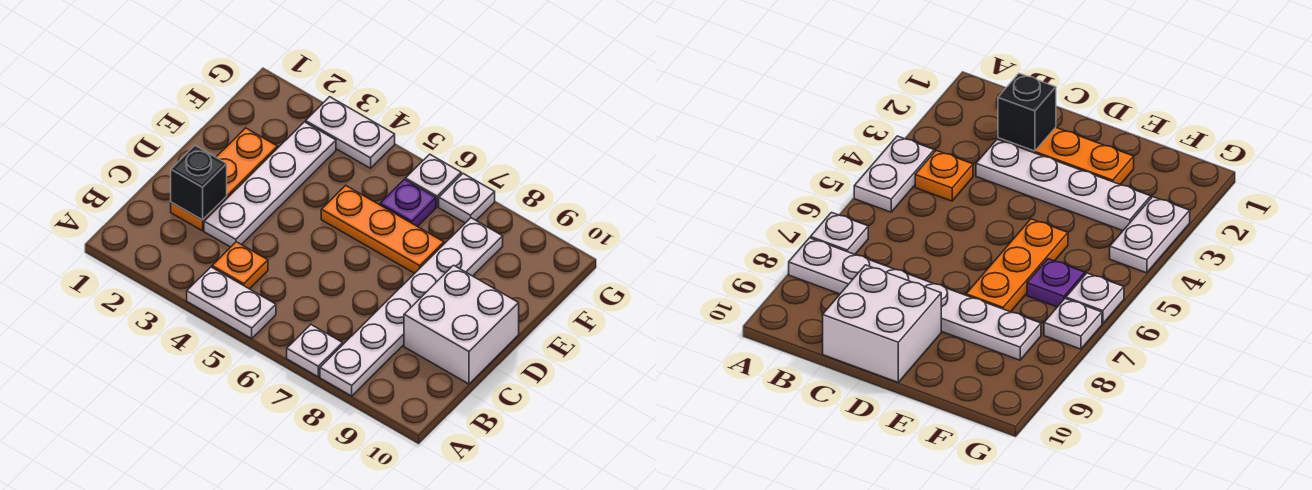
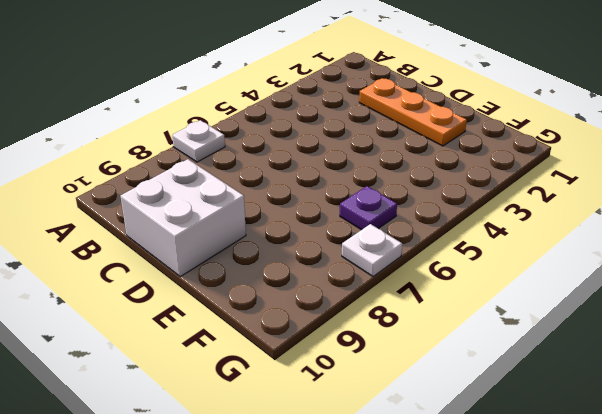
none -> white 1x2 plate [187,267,276,338]
none -> white 1x6 plate [320,218,503,396]
none -> orange 1x1 plate [212,242,268,289]

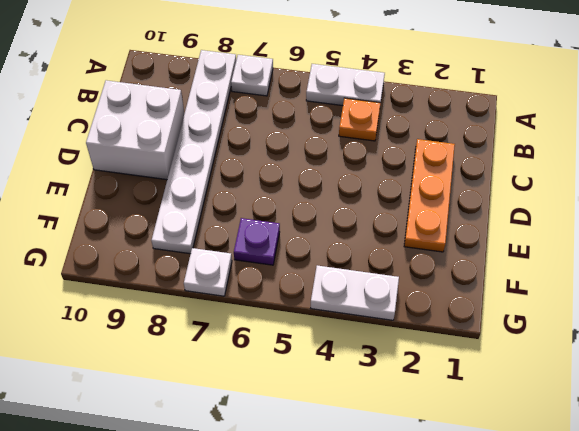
none -> white 1x4 plate [204,122,336,247]
none -> orange 1x3 plate [321,185,444,273]
none -> white 1x1 plate [405,154,461,207]

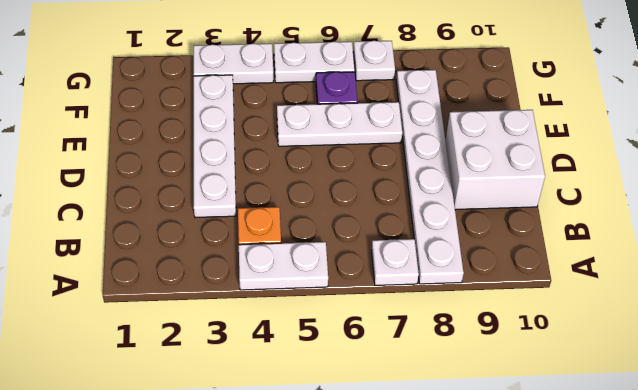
white 1x3 plate [277,102,402,146] -> orange 1x3 plate [321,185,444,273]
white 1x2 plate [274,42,355,83] -> white 1x1 plate [405,154,461,207]
none -> orange 1x3 plate [171,128,277,231]
none -> black 1x1 brick [171,146,227,220]

